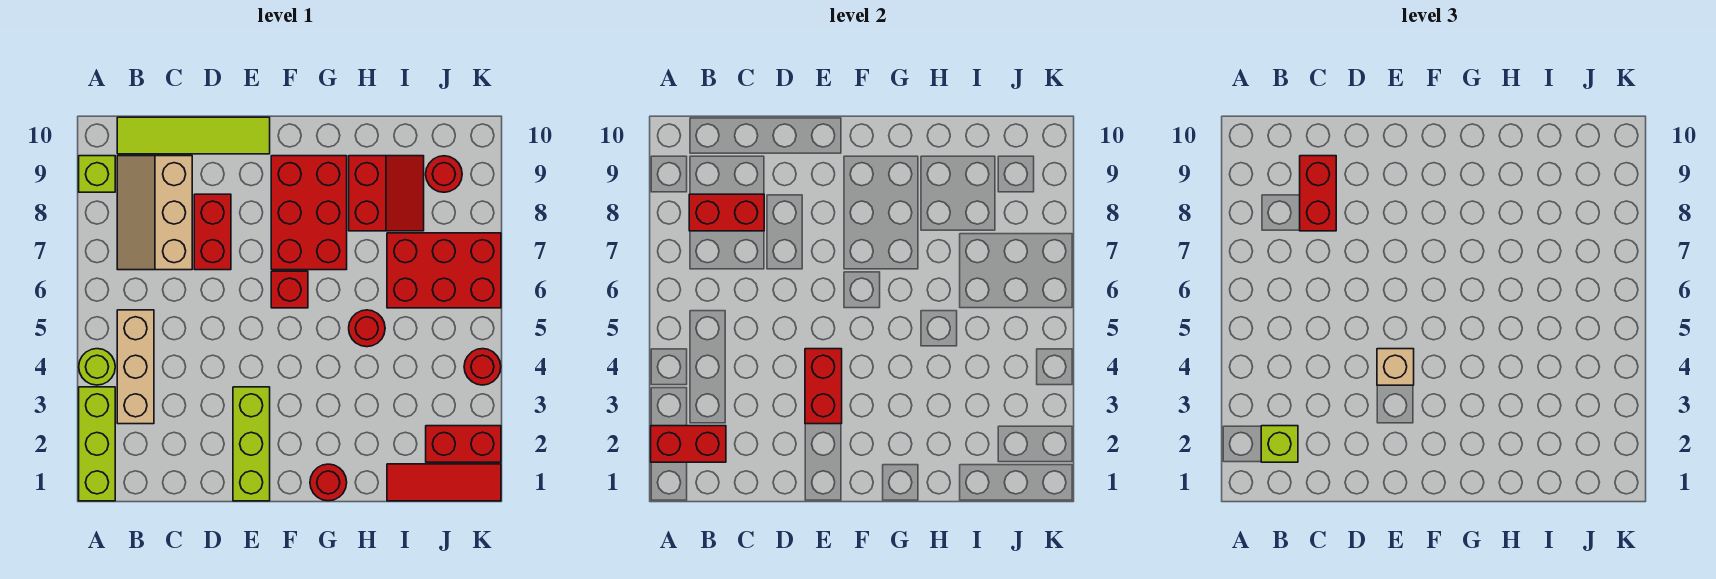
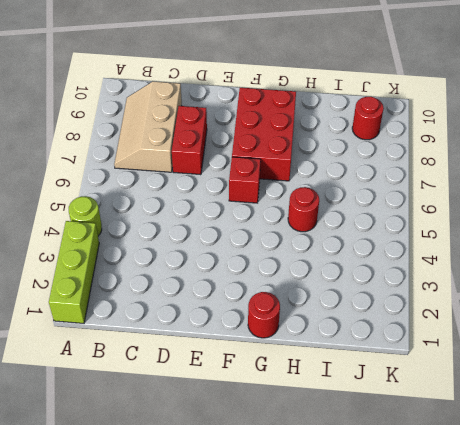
none -> lime 1x1 brick [79,156,115,192]
none -> tan 1x3 brick [117,310,154,424]
none -> lime 1x4 tile [117,117,270,154]

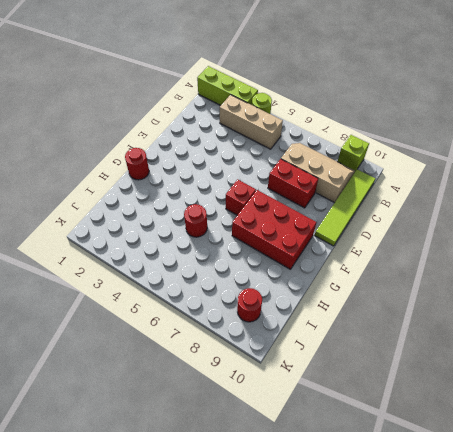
none -> lime 1x3 brick [233,387,270,501]
none -> red 2x2 slope [349,156,424,231]
none -> red 1x3 tile [387,464,501,501]

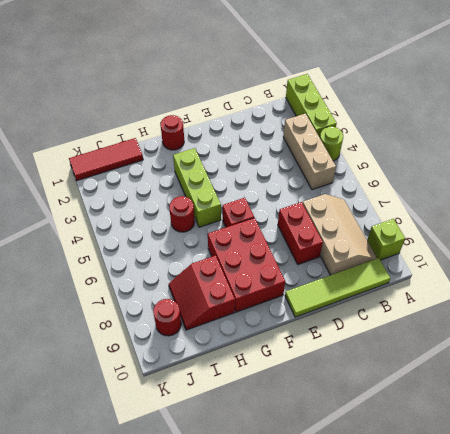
lime 1x3 brick [173,148,221,227] -> lime 1x3 brick moved to [233,387,270,501]
none -> red 2x3 brick [387,233,501,308]
none -> red 1x2 brick [426,426,501,462]
none -> red 1x1 round brick [464,349,501,385]

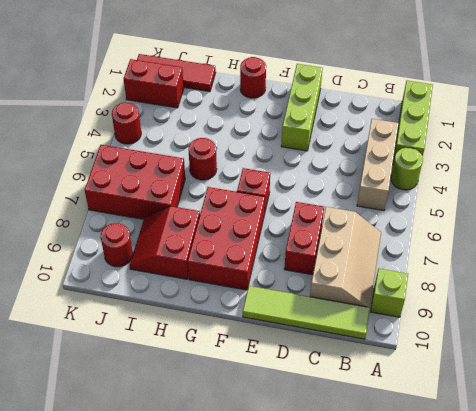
none -> red 1x2 brick [651,426,726,462]
none -> red 1x2 brick [689,194,764,231]
none -> red 1x2 brick [805,349,842,424]

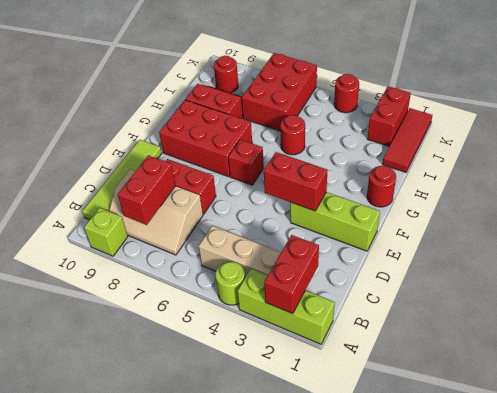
none -> lime 1x1 brick [1261,426,1298,462]
none -> red 1x2 brick [1300,156,1336,231]
none -> tan 1x1 brick [1377,349,1414,385]

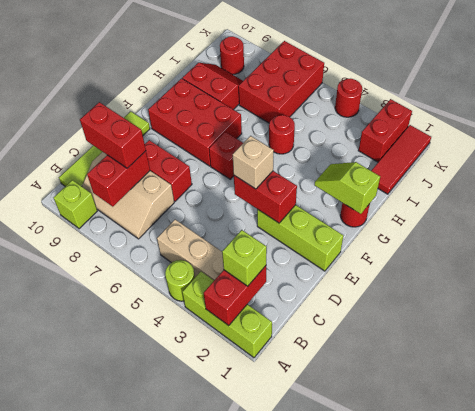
lime 1x2 slope [315,162,380,214] -> none

